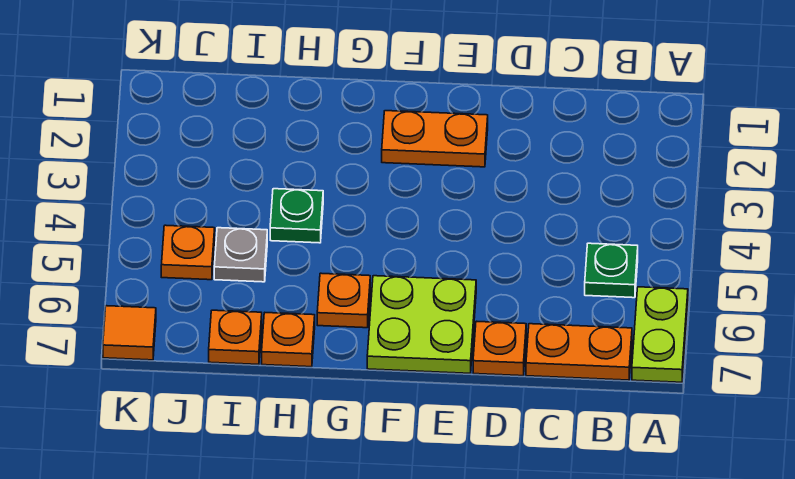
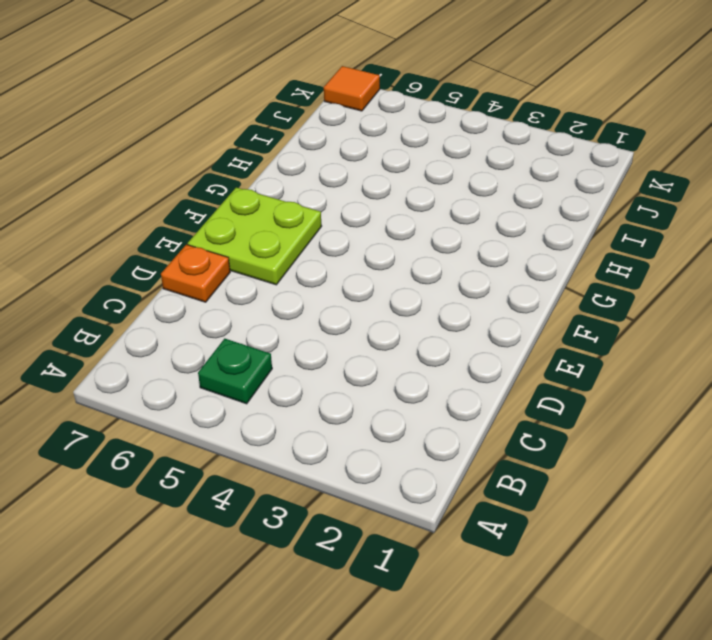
none -> lime 1x2 plate [632,287,688,382]
none -> orange 1x2 plate [526,324,632,380]
none -> orange 1x2 plate [382,111,488,167]

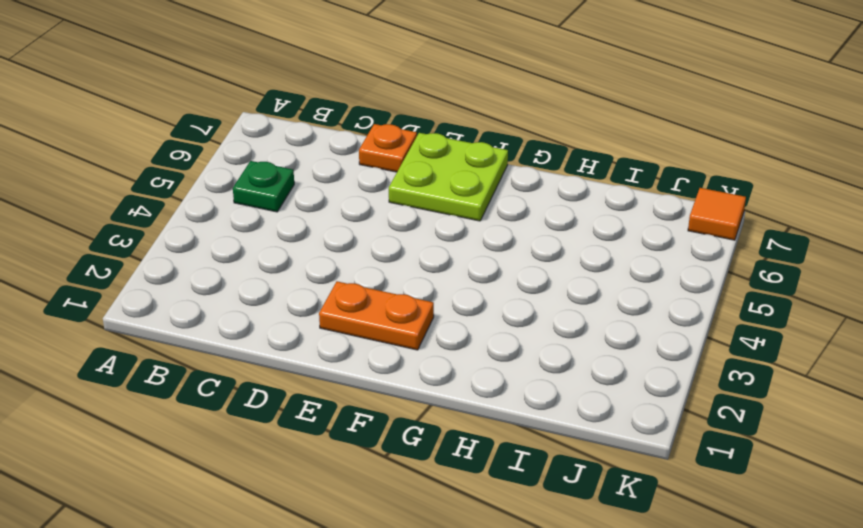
none -> lime 1x2 plate [632,287,688,382]
none -> orange 1x2 plate [526,324,632,380]
none -> orange 1x1 plate [317,273,370,328]

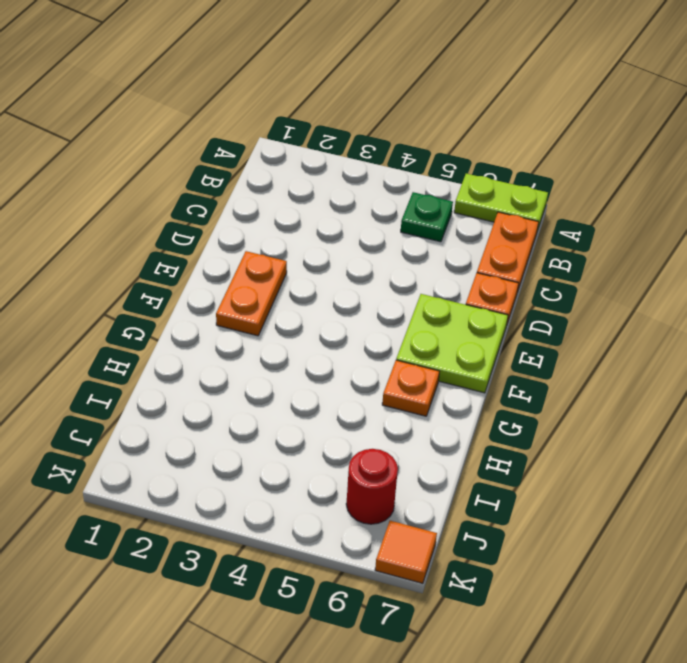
red 1x1 round brick [346,449,398,524] -> none
none -> green 1x1 plate [270,189,323,243]
none -> orange 1x1 plate [262,313,315,367]
none -> grey 1x1 plate [214,228,267,282]

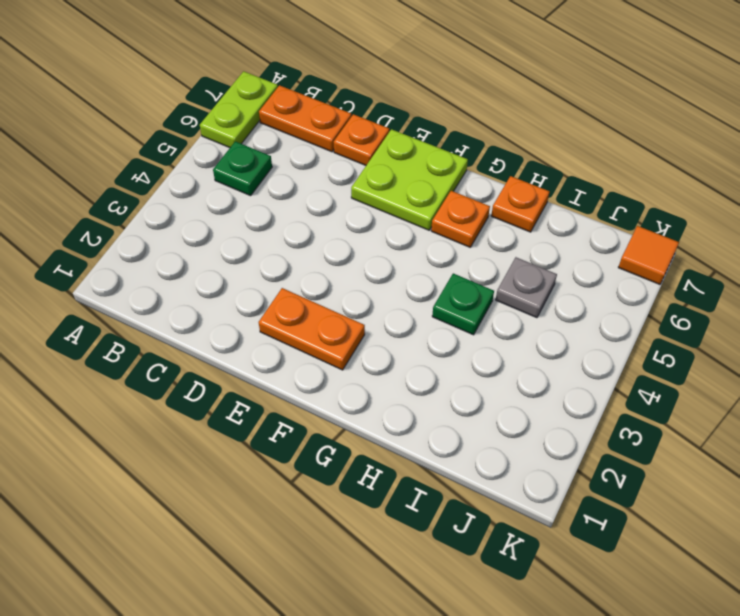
none -> orange 1x1 plate [209,310,262,365]
none -> orange 1x1 plate [161,225,215,280]

